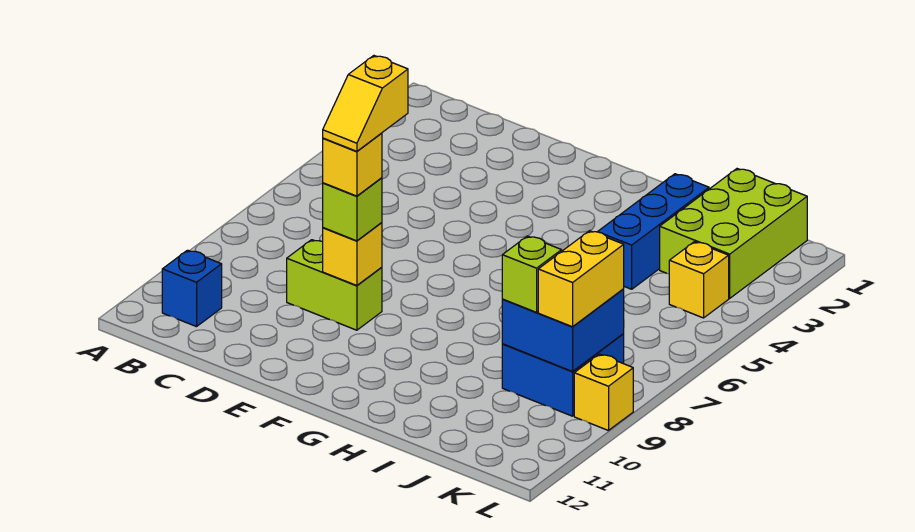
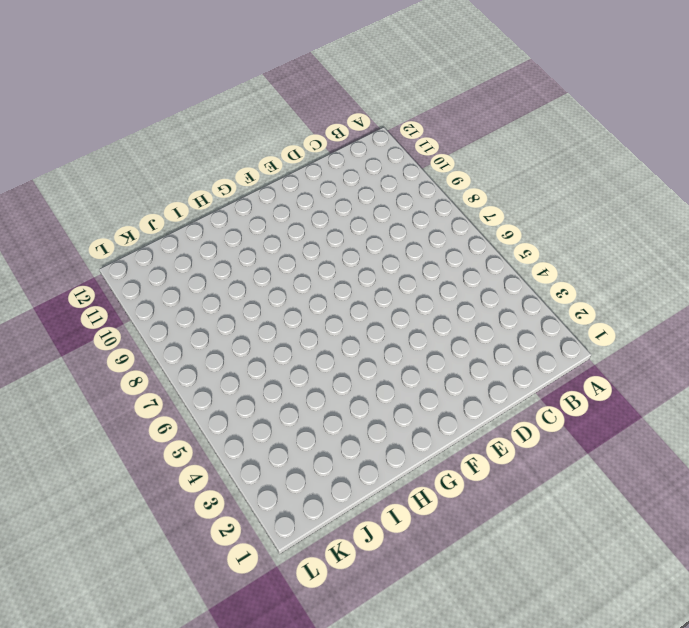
none -> blue 1x1 brick [162,250,222,327]
none -> lime 1x2 brick [287,240,382,330]
none -> blue 1x3 brick [598,174,709,289]

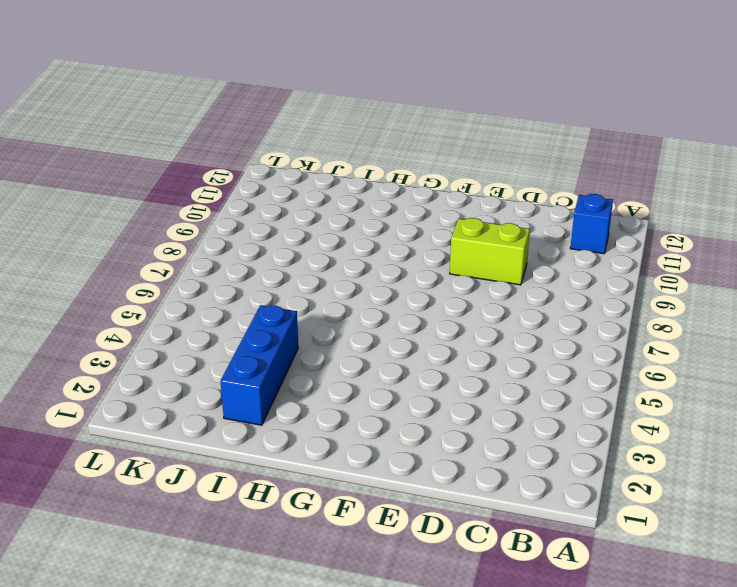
none -> lime 2x3 brick [660,169,807,298]
none -> blue 2x2 brick [502,334,624,416]
none -> yellow 1x1 brick [669,242,729,318]

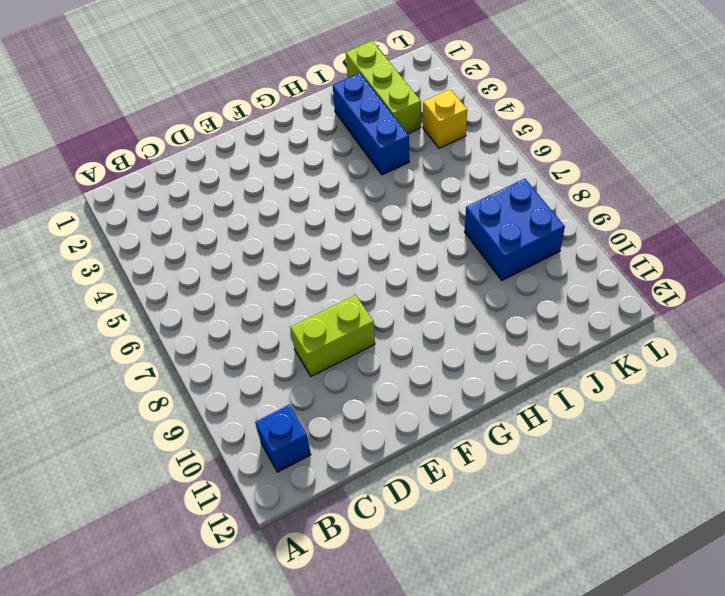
lime 1x3 brick [346,41,421,134] -> lime 2x3 brick [660,169,807,298]
none -> yellow 1x1 brick [574,354,633,431]
none -> yellow 1x1 brick [323,223,382,286]
none -> blue 2x2 brick [502,289,624,371]

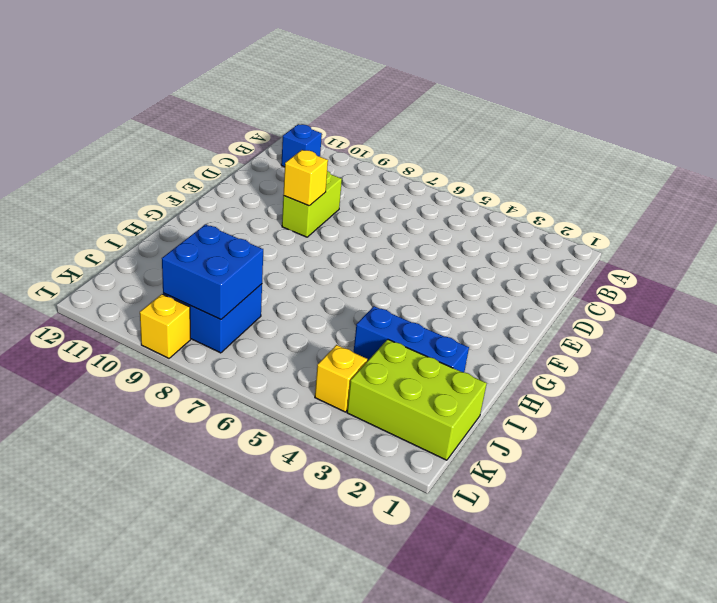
none -> lime 1x1 brick [323,178,382,241]
none -> lime 1x1 brick [502,236,562,312]
none -> yellow 1x2 brick [538,231,624,327]

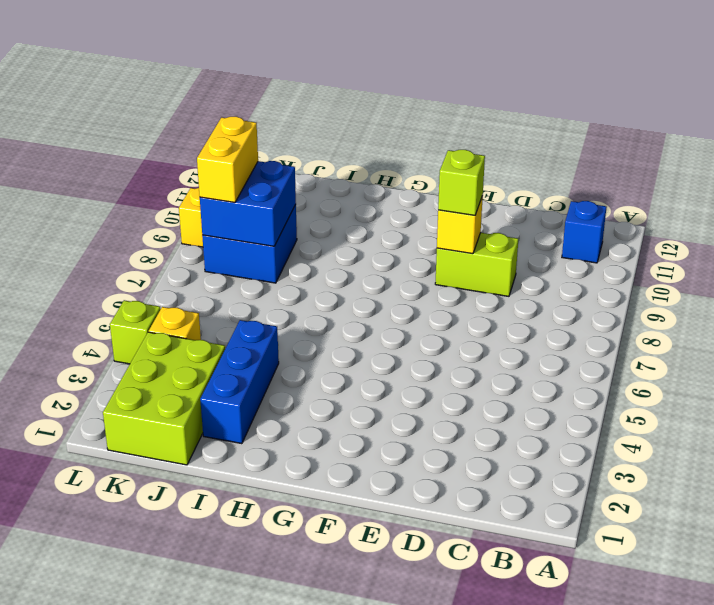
lime 1x1 brick [110,300,161,364] -> lime 1x1 brick moved to [502,236,562,312]
none -> yellow 1x1 brick [323,133,382,196]
none -> yellow 1x2 slope [323,56,408,151]

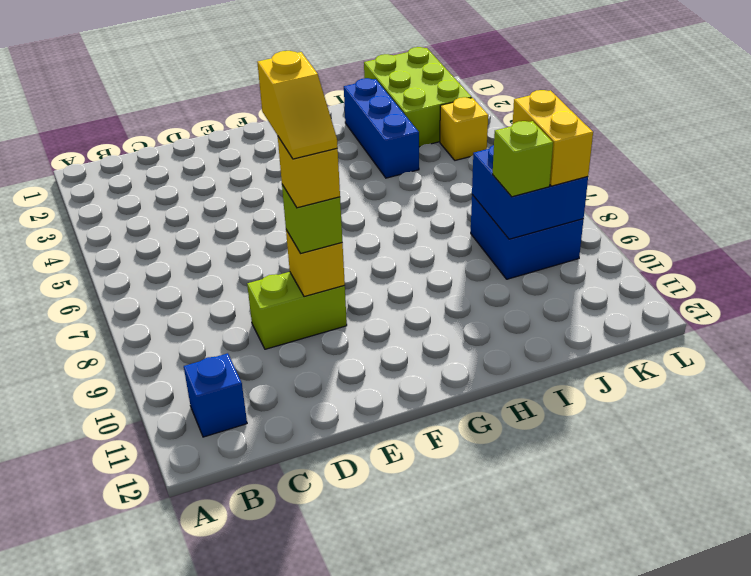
none -> yellow 1x1 brick [574,354,633,431]

